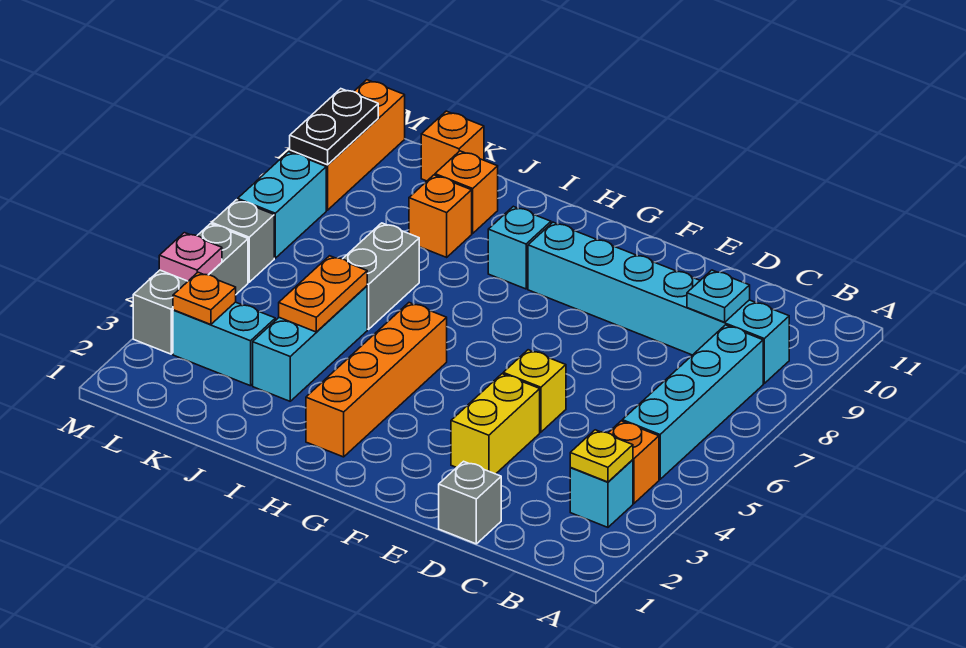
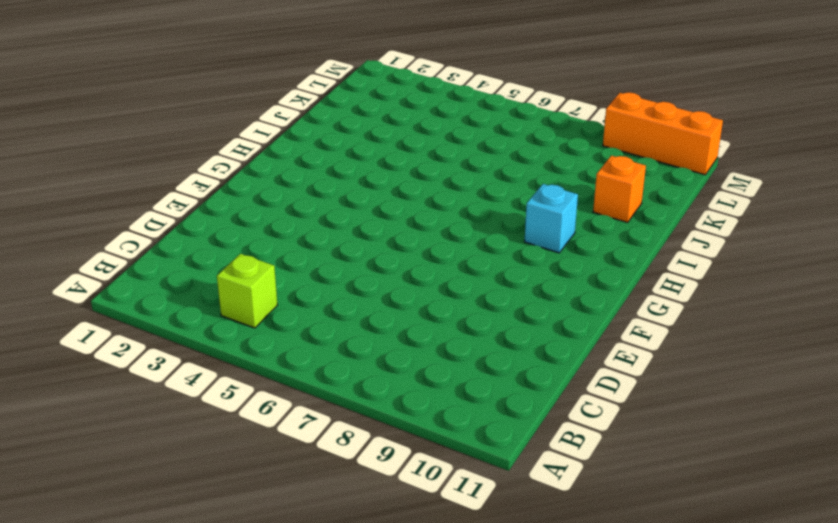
lime 1x1 brick [217,254,277,328] -> orange 1x1 brick [608,421,659,503]
none -> cyan 1x1 brick [570,460,633,527]
none -> cyan 1x4 brick [622,325,763,479]
none -> cyan 1x6 brick [528,222,789,383]

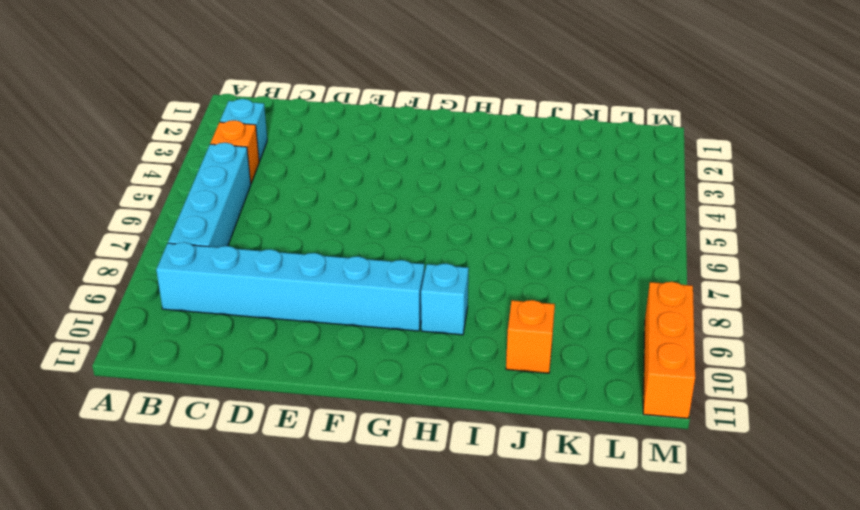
none -> grey 1x1 brick [439,461,501,544]
none -> yellow 1x2 brick [451,374,540,474]
none -> yellow 1x1 brick [503,350,566,432]

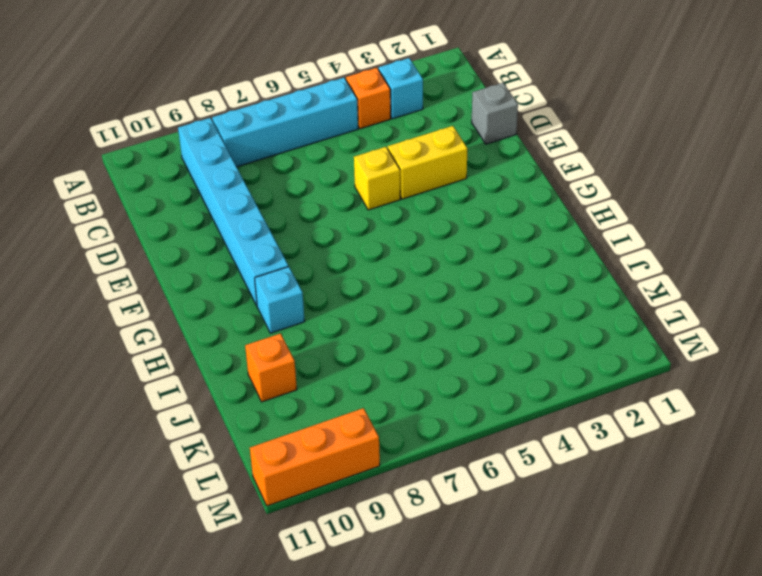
none -> orange 1x4 brick [306,303,447,457]
none -> cyan 1x3 brick [253,286,367,401]
none -> grey 1x2 brick [343,223,419,329]

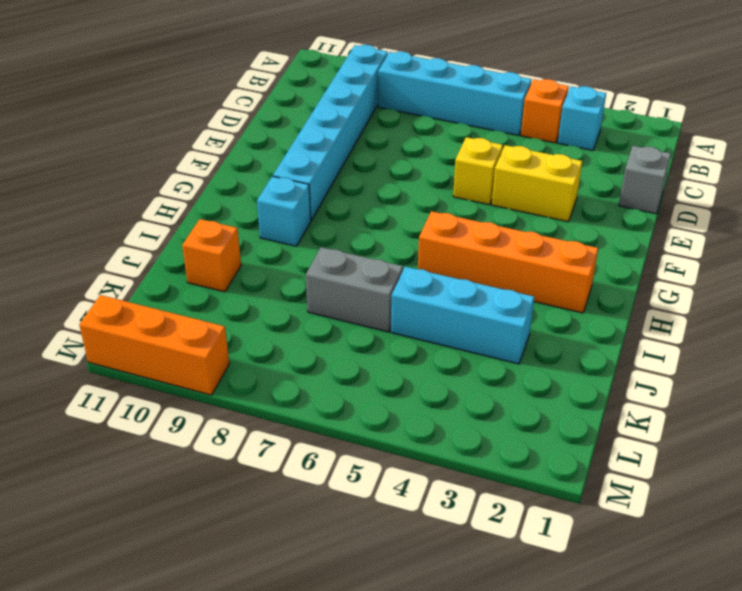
none -> orange 1x1 brick [409,175,472,257]
none -> cyan 1x2 brick [173,302,275,386]
none -> orange 1x1 brick [421,111,484,181]

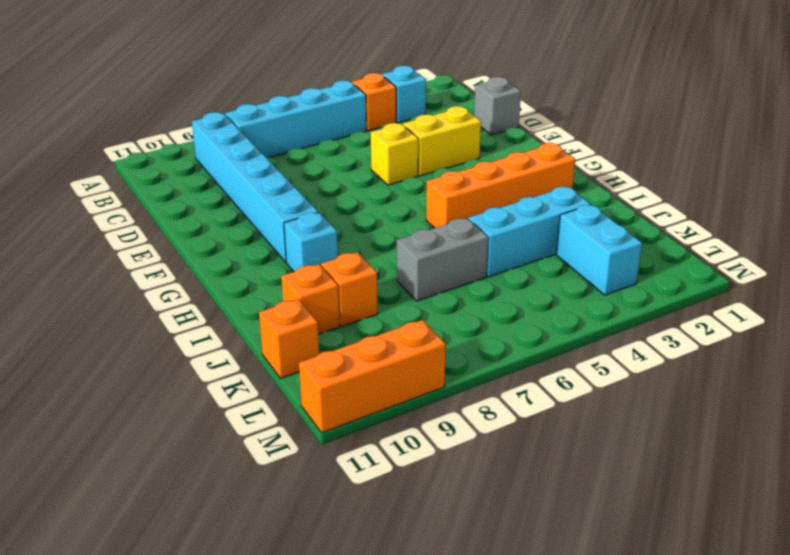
none -> grey 1x3 brick [133,224,248,354]
none -> grey 1x1 brick [212,200,274,282]
none -> cyan 1x2 brick [238,152,326,258]

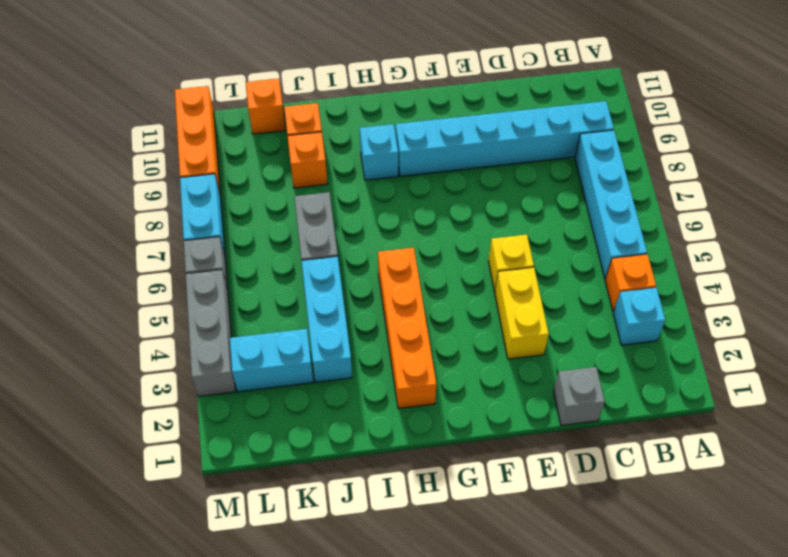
none -> yellow 1x1 plate [570,430,633,482]
none -> cyan 1x1 plate [687,270,750,322]
none -> orange 1x2 plate [279,256,367,332]

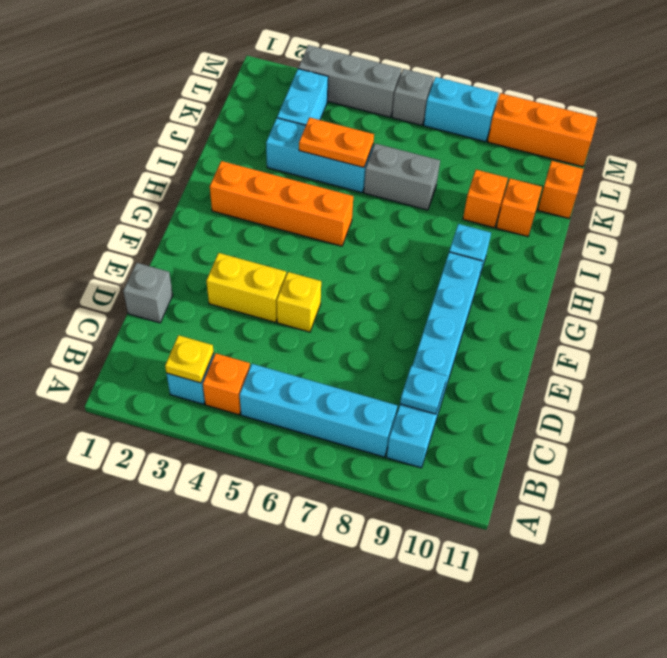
none -> orange 1x1 plate [173,272,236,325]
none -> pink 1x1 plate [159,233,222,281]
none -> black 1x2 plate [290,89,378,165]

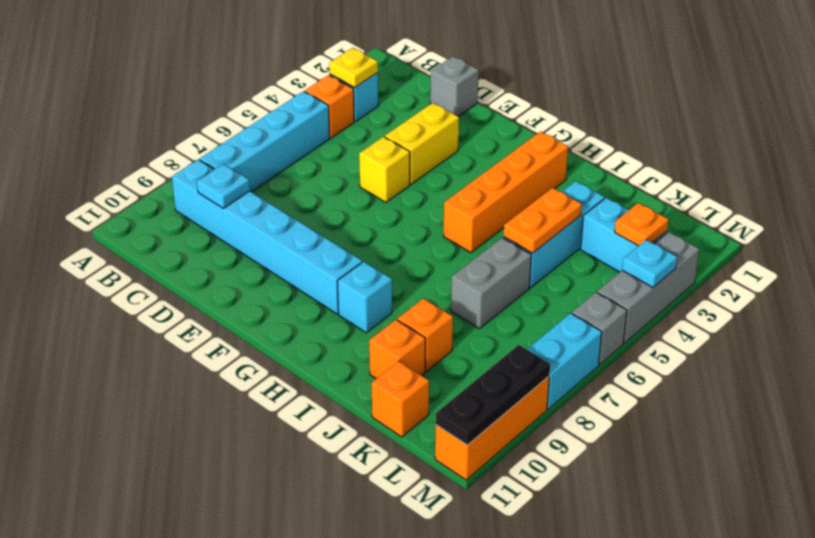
cyan 1x1 plate [622,240,677,287] -> pink 1x1 plate [159,233,222,281]
black 1x3 plate [436,345,550,445] -> black 1x2 plate [290,89,378,165]

